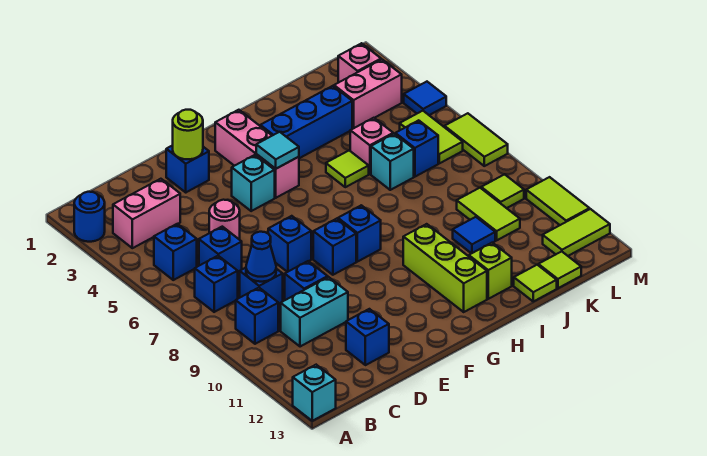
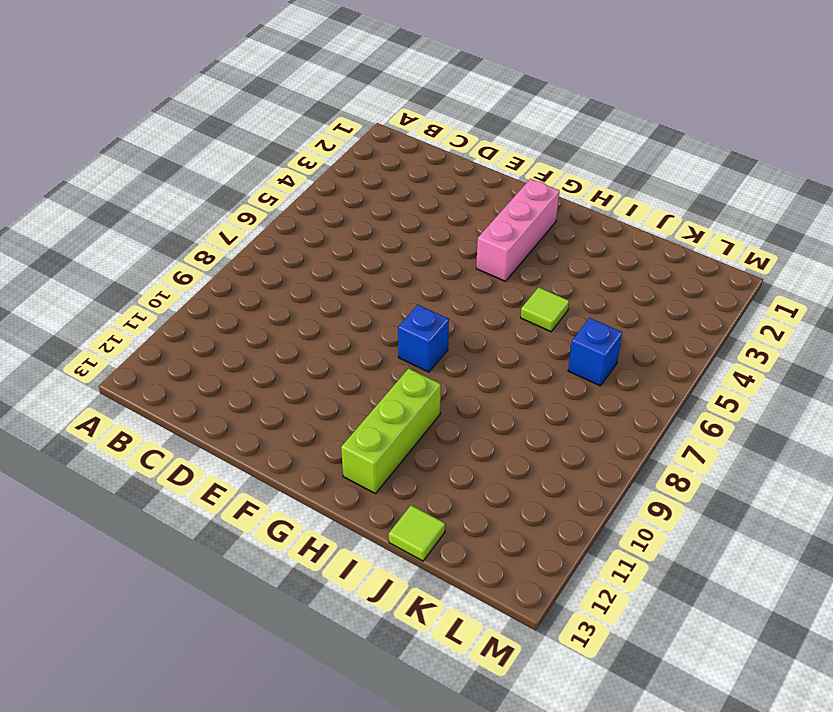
none -> blue 1x1 round brick [74,192,105,242]
none -> cyan 1x1 brick [293,365,336,421]
none -> pink 1x2 brick [113,179,180,248]
none -> blue 1x1 brick [154,224,197,280]

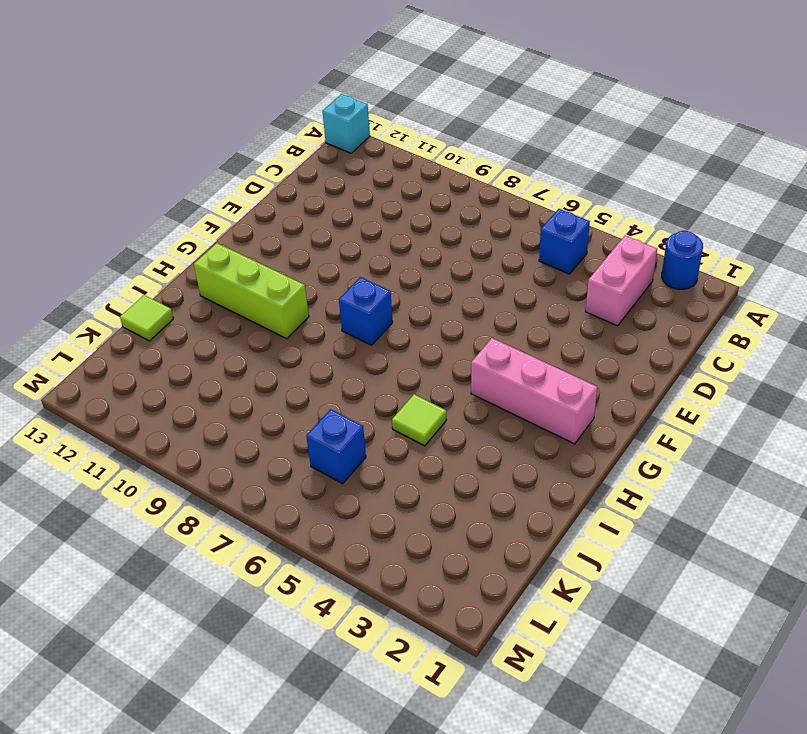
none -> blue 1x1 brick [195,256,238,312]
none -> blue 1x1 brick [236,288,278,344]
none -> blue 1x1 brick [199,227,242,272]
none -> blue 1x1 brick [240,268,283,304]

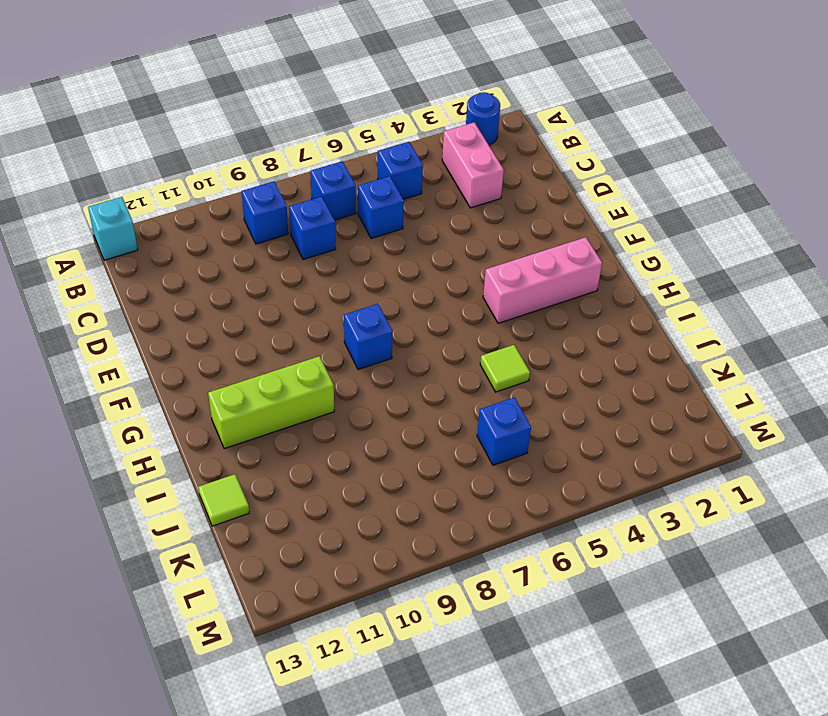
none -> cyan 1x2 brick [281,277,348,347]
none -> pink 1x1 round brick [209,200,240,240]
none -> blue 1x1 brick [285,261,328,300]
none -> blue 1x1 brick [346,309,389,365]

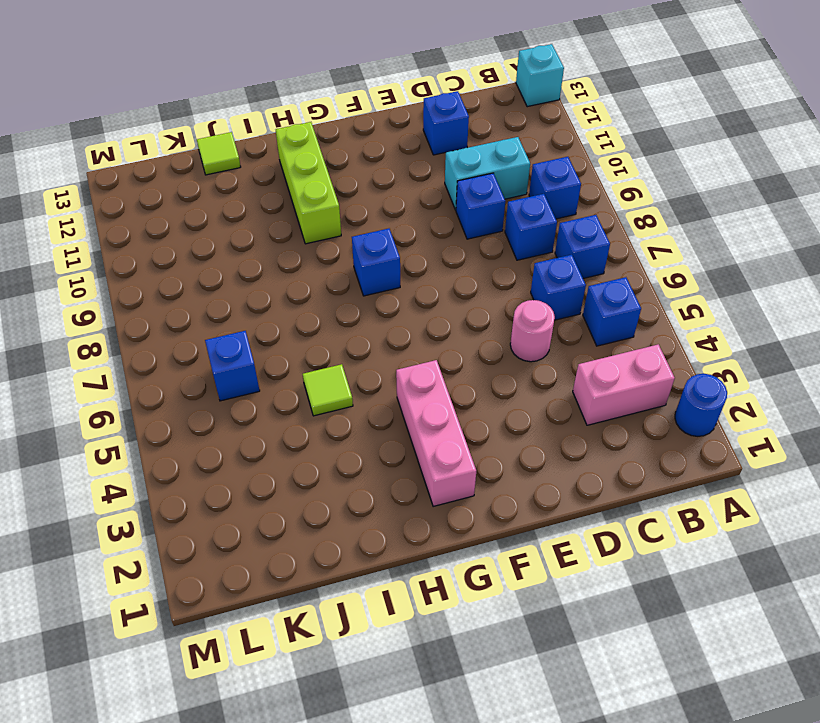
none -> blue 1x1 brick [166,145,209,192]
none -> blue 1x1 brick [268,216,311,272]
none -> cyan 1x1 brick [232,155,275,211]
none -> blue 1x1 brick [313,219,356,275]

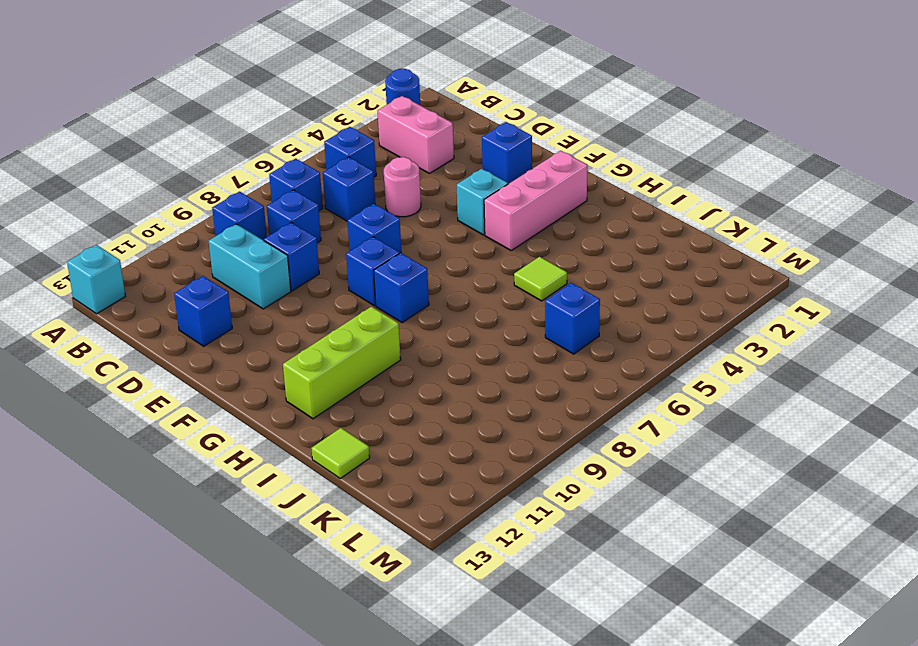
none -> blue 1x3 brick [260,86,352,158]
none -> lime 1x1 brick [469,243,512,299]
none -> pink 1x1 brick [350,118,393,174]
none -> cyan 1x1 brick [371,134,414,190]

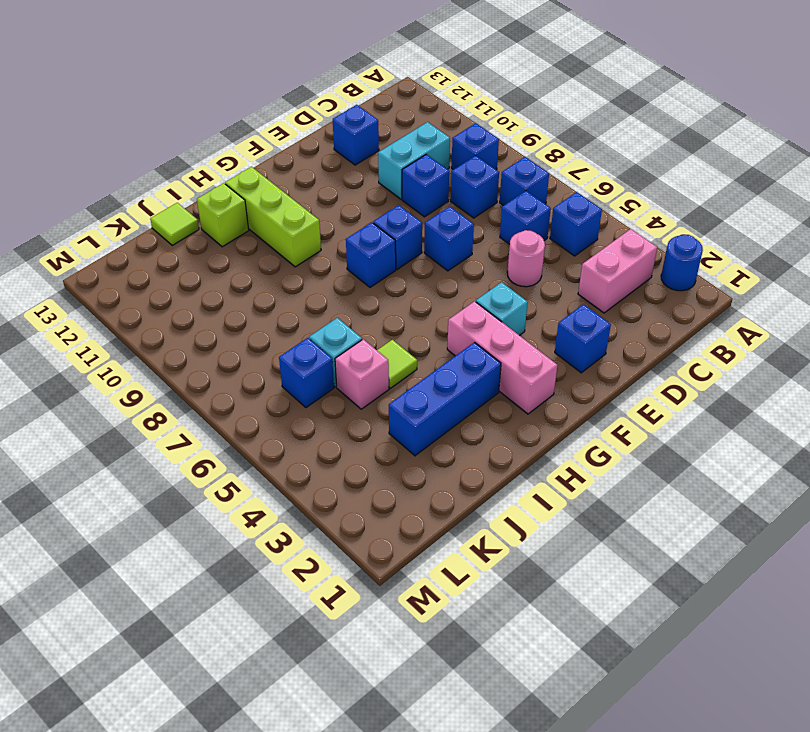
none -> cyan 1x1 brick [293,365,336,421]
none -> blue 1x1 tile [453,217,495,254]
none -> pink 1x2 brick [334,59,402,129]
none -> lime 1x2 tile [457,188,520,240]

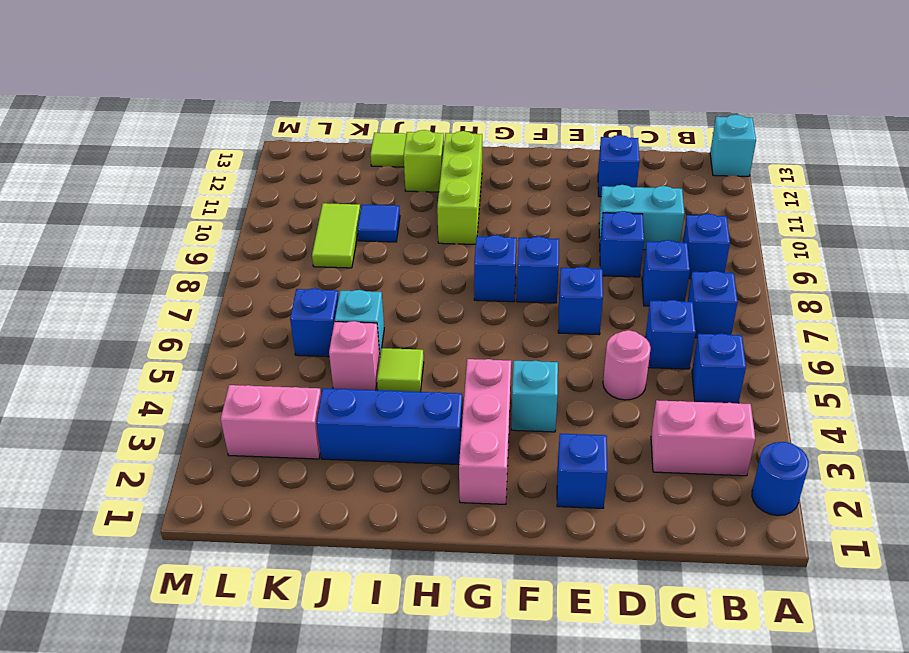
none -> lime 1x1 tile [538,251,581,288]
none -> pink 1x1 brick [338,43,381,83]
none -> lime 1x2 tile [400,111,463,163]
none -> lime 1x1 tile [481,174,524,208]

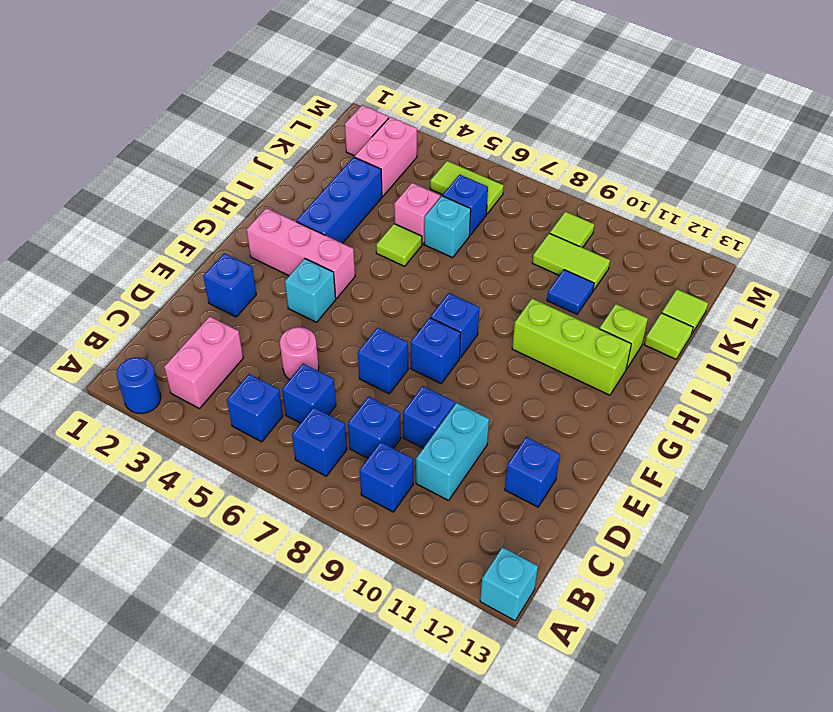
none -> lime 1x2 tile [543,209,610,256]
none -> blue 1x1 tile [404,82,446,115]
none -> lime 1x2 tile [445,113,508,166]
none -> lime 1x2 tile [526,177,589,225]

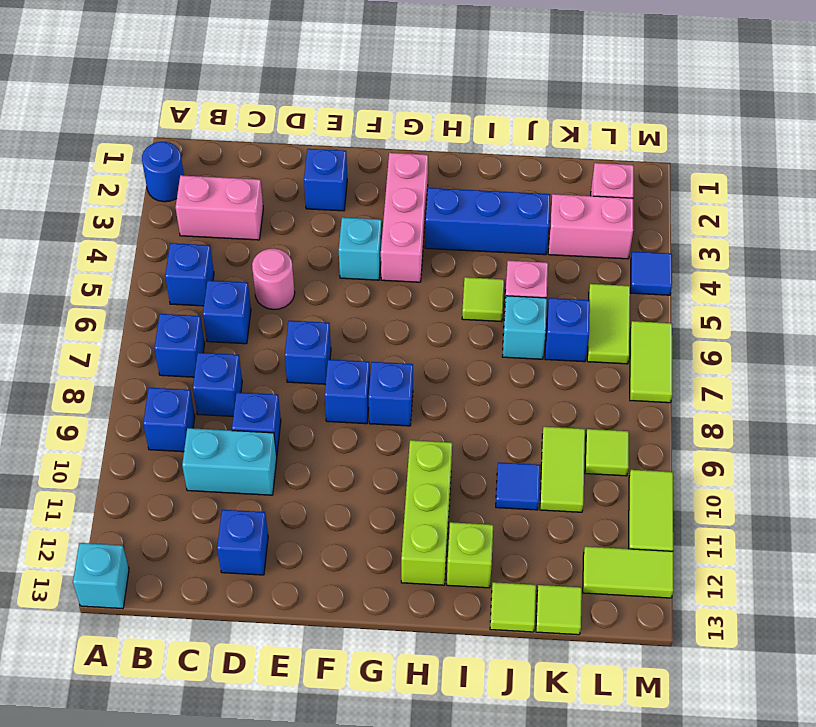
none -> blue 1x1 cone [246,232,276,282]
none -> lime 1x1 round brick [173,110,203,159]
none -> cyan 1x1 tile [256,132,299,169]

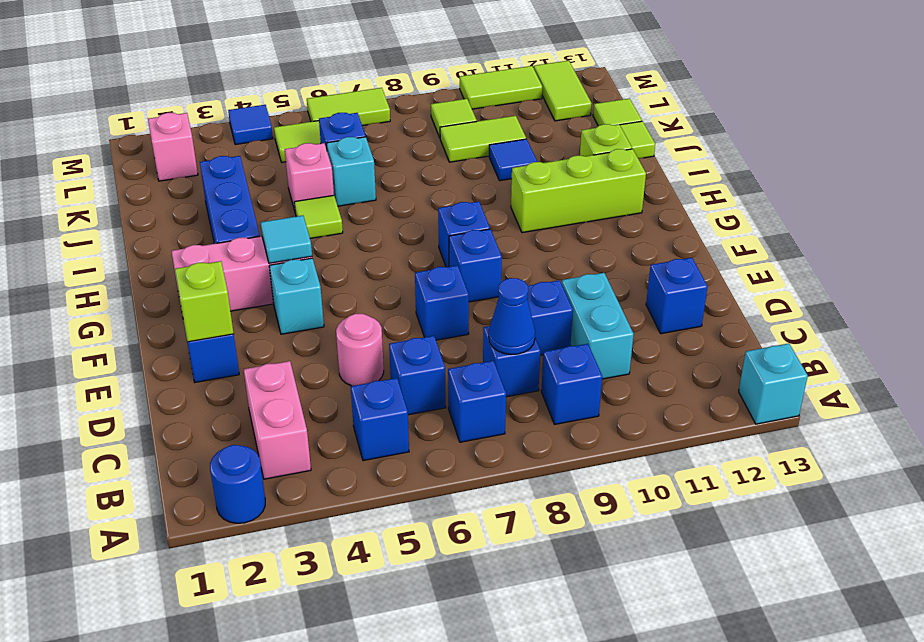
lime 1x1 brick [175,261,234,342] -> lime 1x1 round brick [173,110,203,159]
none -> pink 1x2 brick [334,59,402,129]

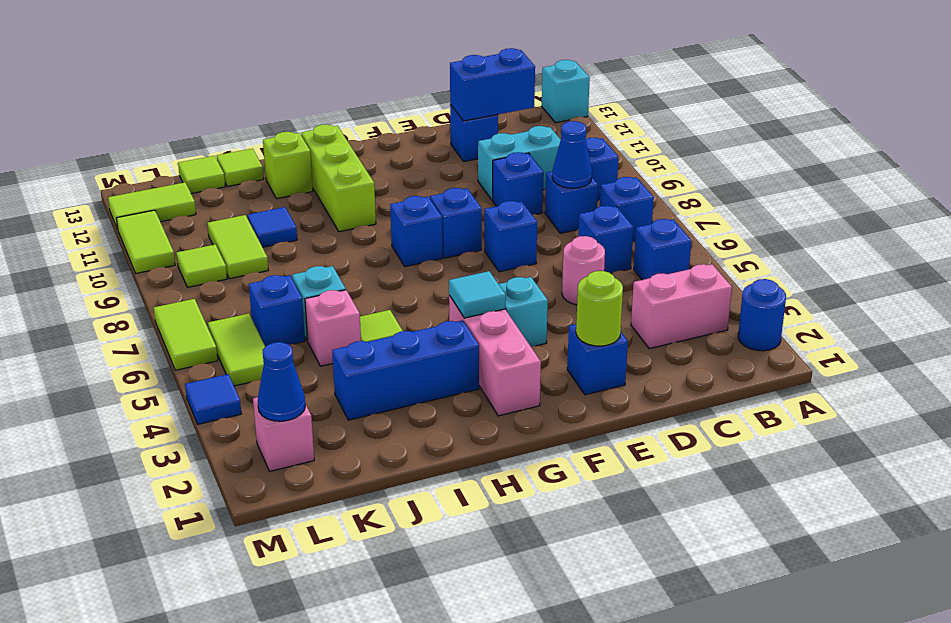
blue 1x2 brick [450,48,535,121] -> none
blue 1x1 cone [258,342,305,421] -> none
none -> pink 1x2 brick [334,59,402,129]

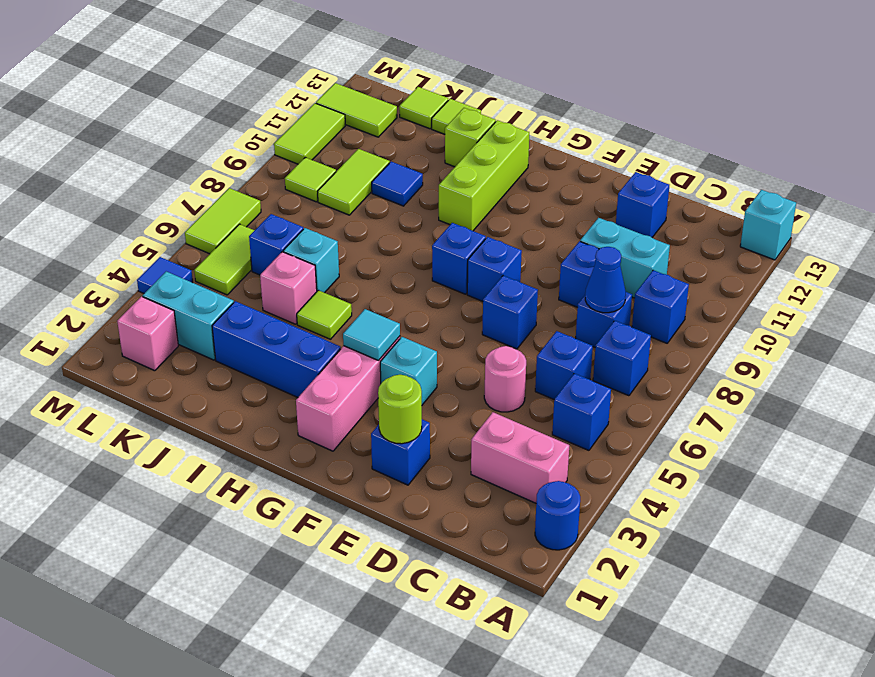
cyan 1x2 brick [143,272,234,360] -> pink 1x2 brick [334,59,402,129]

